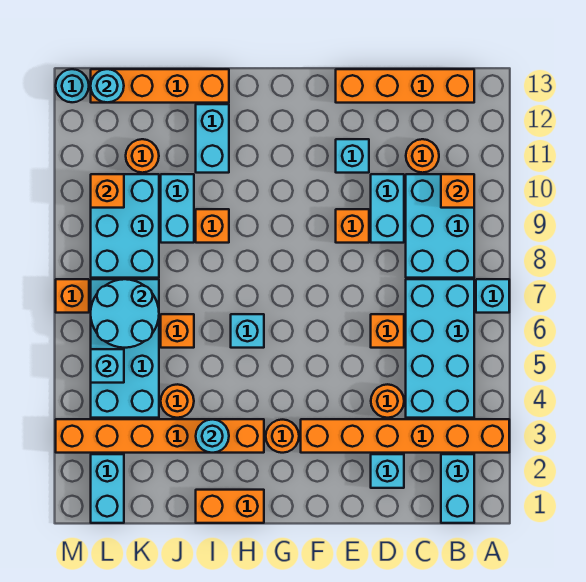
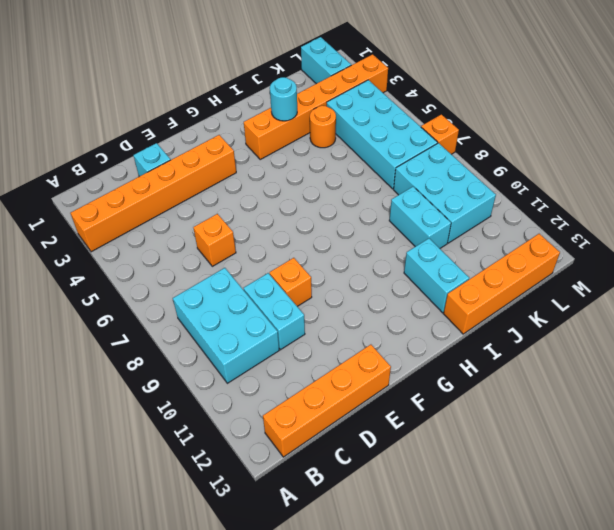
none -> cyan 1x1 brick [476,279,509,313]
none -> cyan 1x2 brick [441,454,474,523]
none -> cyan 2x4 brick [406,279,474,418]
none -> orange 1x1 round brick [406,139,439,173]

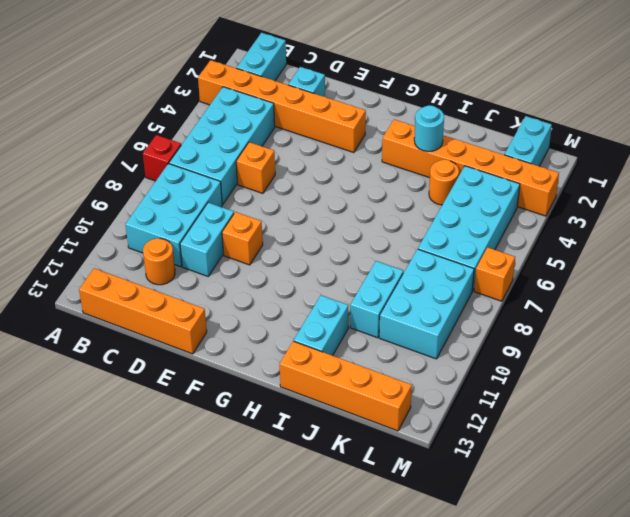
red 1x1 brick [143,135,181,181] -> cyan 1x1 brick [476,279,509,313]
none -> orange 1x1 round brick [371,384,404,418]
none -> cyan 1x1 brick [336,139,369,173]
none -> orange 1x1 round brick [266,420,299,453]
none -> orange 1x2 brick [196,490,264,523]

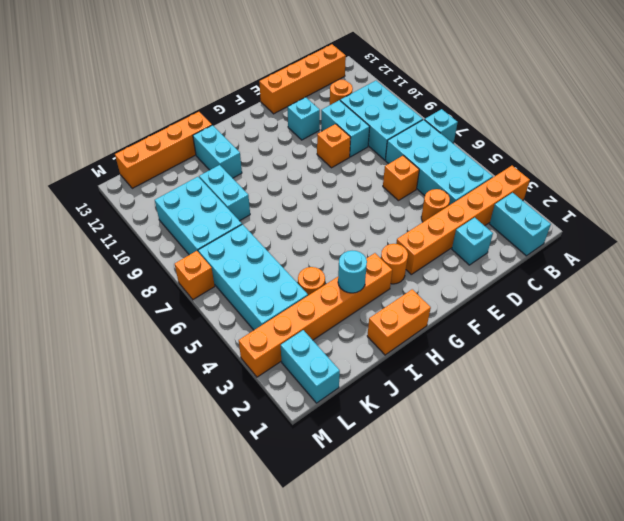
none -> cyan 1x1 brick [231,314,264,348]
none -> orange 1x1 brick [196,209,229,243]
none -> orange 1x1 brick [161,314,194,348]
none -> orange 1x1 round brick [126,139,159,173]

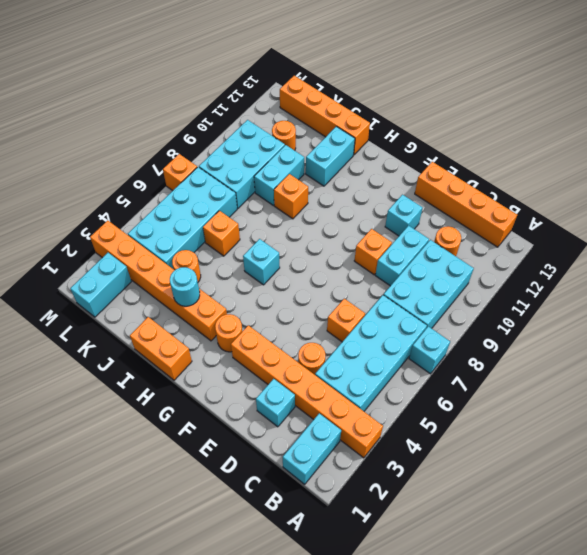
none -> cyan 1x1 round brick [56,69,89,102]
none -> orange 1x1 brick [441,174,474,208]
none -> cyan 2x2 round brick [91,279,159,348]
none -> cyan 1x1 brick [91,349,124,383]

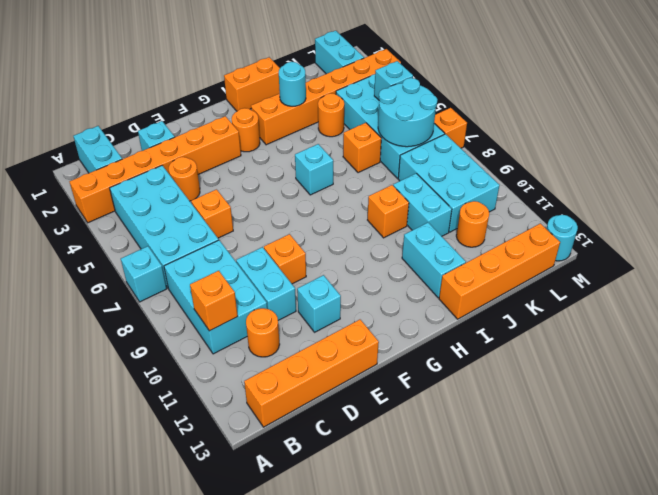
none -> orange 1x1 brick [91,174,124,208]
none -> cyan 1x1 round brick [91,69,124,103]

